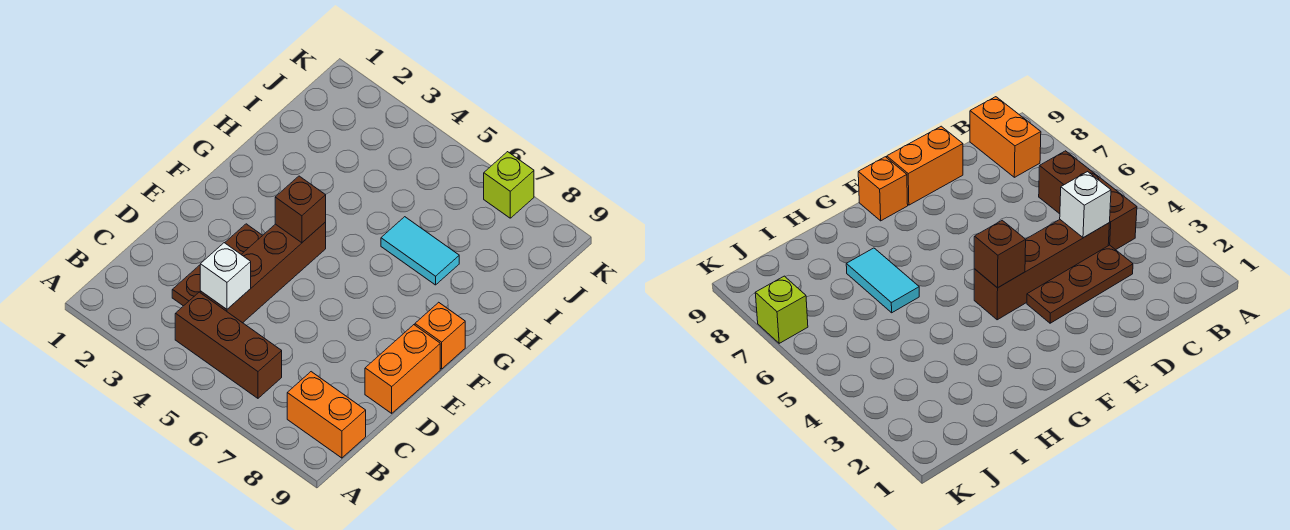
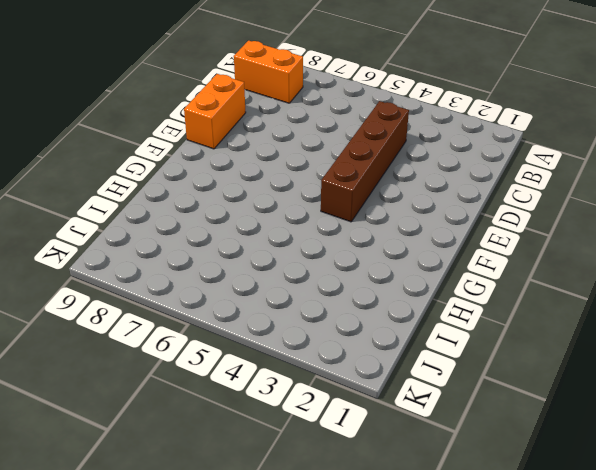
none -> brown 1x3 brick [175,292,282,398]
none -> brown 1x3 plate [172,224,263,306]

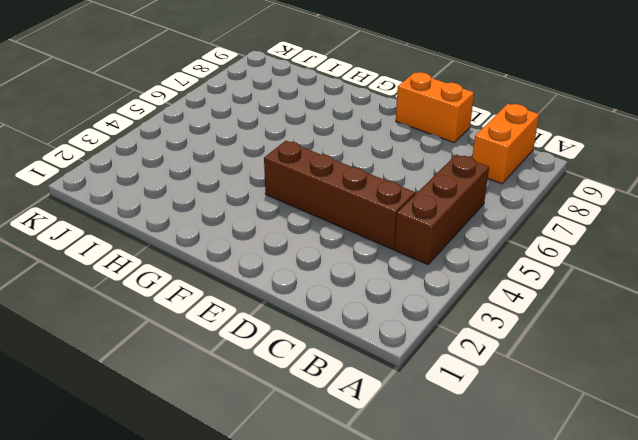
none -> brown 1x3 plate [172,224,263,306]
none -> orange 1x1 brick [415,302,465,369]

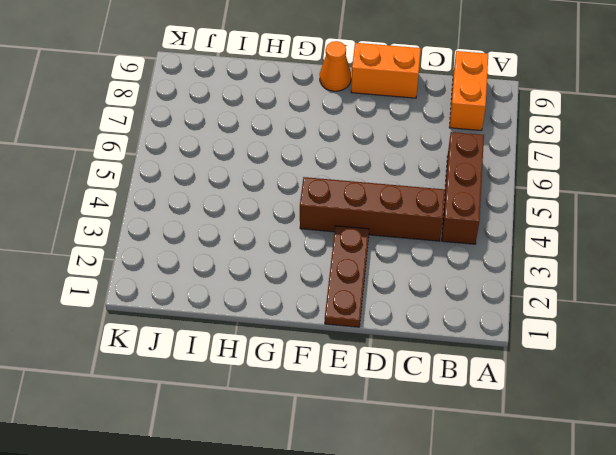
brown 1x3 plate [325,226,369,327] -> brown 1x3 plate turned to [172,224,263,306]
orange 1x1 cone [320,41,351,91] -> orange 1x1 brick [415,302,465,369]
none -> cyan 1x2 tile [381,217,459,285]
none -> lime 1x1 brick [484,152,534,218]

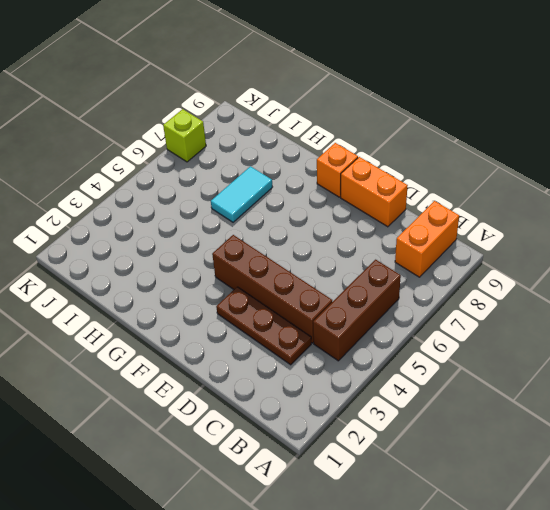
none -> white 1x1 brick [200,243,251,309]
none -> brown 1x1 brick [275,176,326,243]

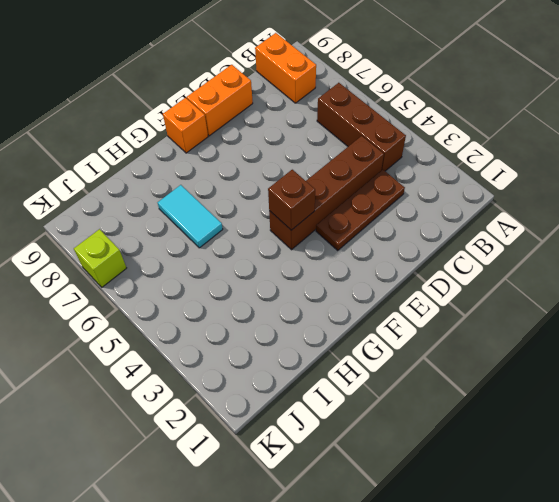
none -> white 1x1 brick [200,243,251,309]

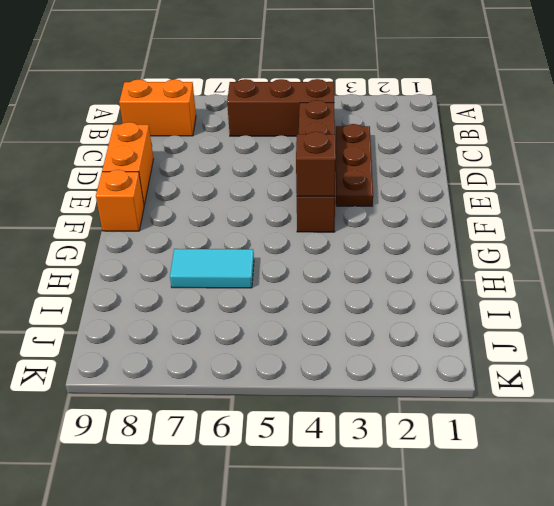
none -> lime 1x1 brick [484,152,534,218]
none -> white 1x1 brick [200,243,251,309]

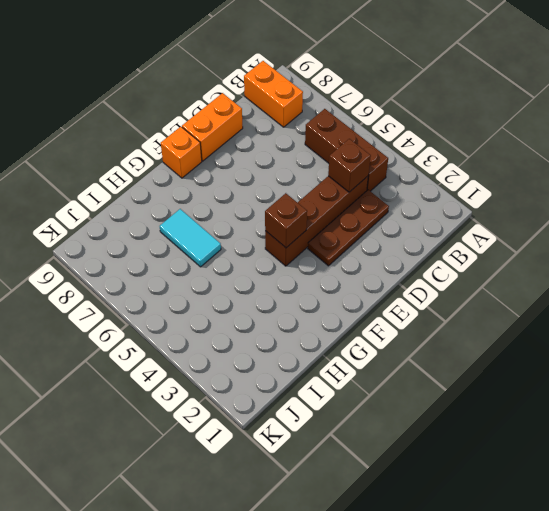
brown 1x1 brick [328,139,371,192] -> white 1x1 brick [200,243,251,309]
none -> lime 1x1 brick [484,152,534,218]

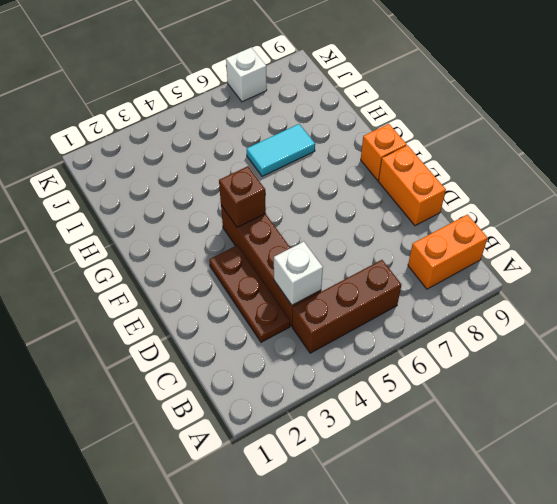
white 1x1 brick [226,48,267,102] -> lime 1x1 brick [484,152,534,218]

